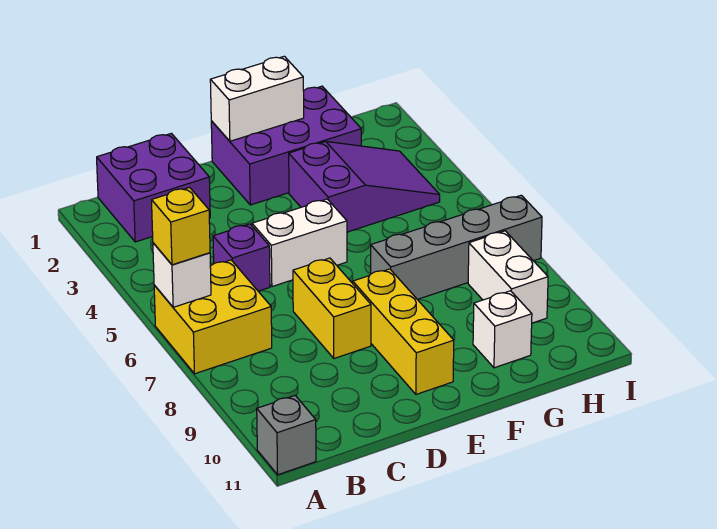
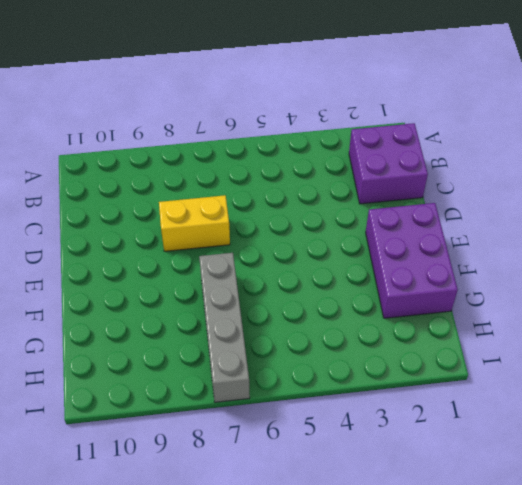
none -> yellow 2x2 brick [154,260,272,374]
none -> grey 1x1 brick [257,396,316,475]
none -> purple 1x1 brick [213,224,270,291]

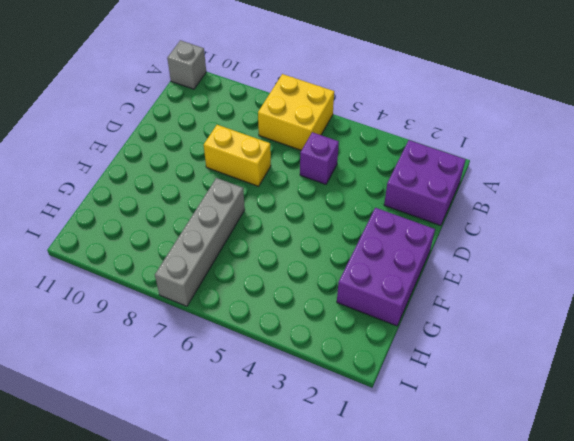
none -> white 1x2 brick [252,199,347,287]
none -> yellow 1x3 brick [353,269,454,394]
none -> purple 2x3 slope [289,141,440,232]

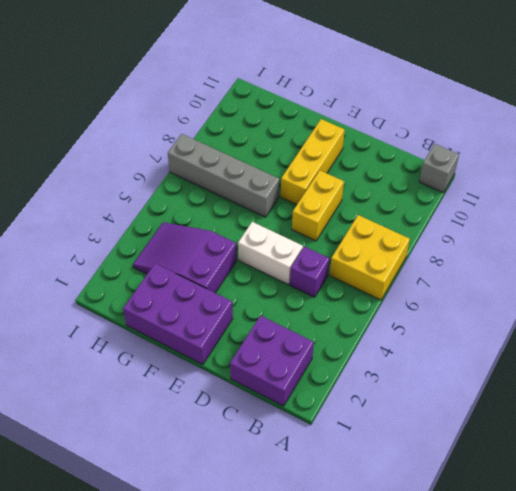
none -> white 1x1 brick [473,291,532,368]
none -> white 1x2 brick [468,231,548,323]
none -> white 1x1 brick [153,243,211,307]

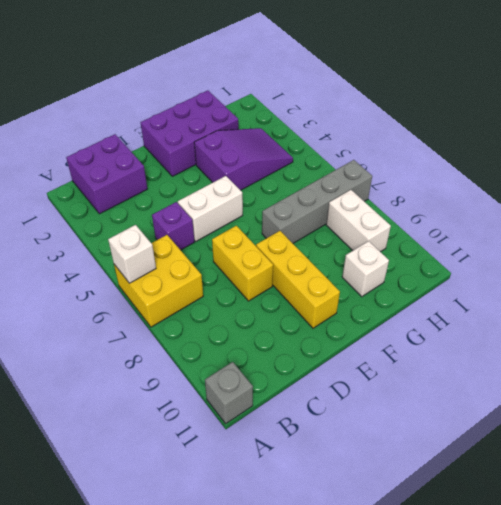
none -> white 1x2 brick [210,56,304,141]
none -> yellow 1x1 brick [152,187,210,265]

